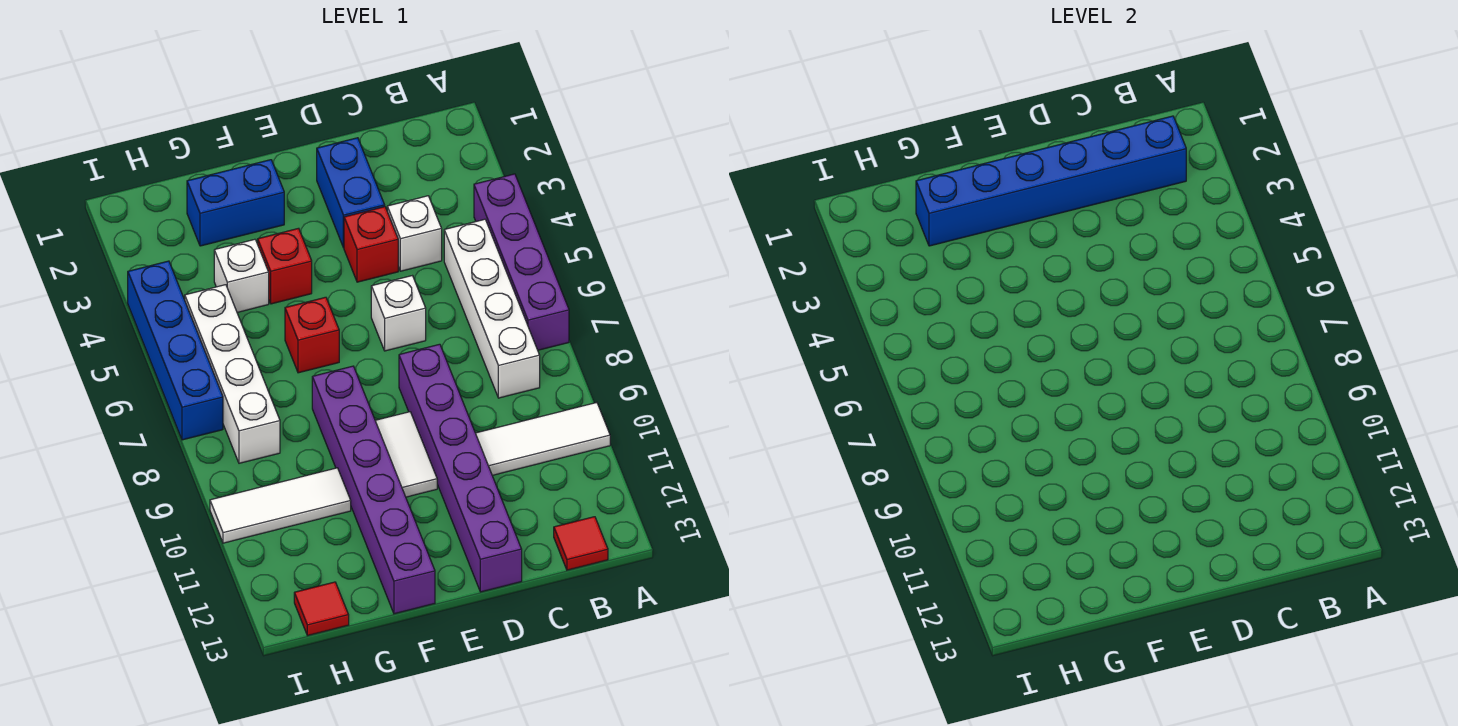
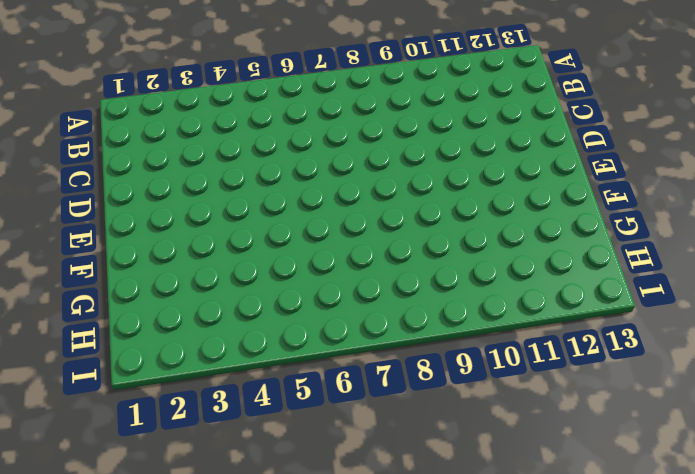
none -> purple 1x4 brick [474,174,569,350]
none -> white 1x3 tile [476,403,610,475]
none -> white 1x4 brick [444,219,540,398]

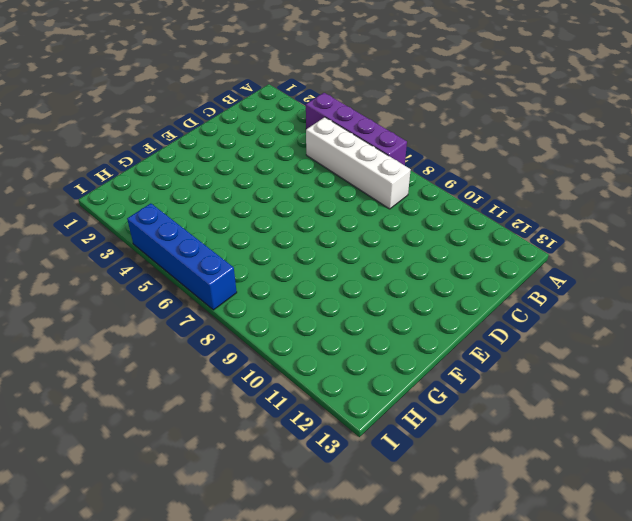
none -> white 1x3 tile [476,403,610,475]
none -> red 1x1 tile [554,517,608,570]
none -> white 1x1 brick [387,196,442,271]

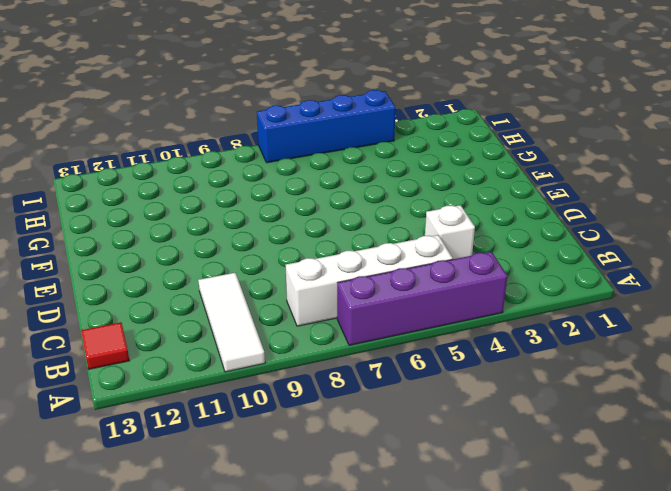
none -> blue 1x2 brick [317,138,385,248]
none -> red 1x1 brick [344,207,398,282]
none -> white 1x1 brick [371,276,426,351]

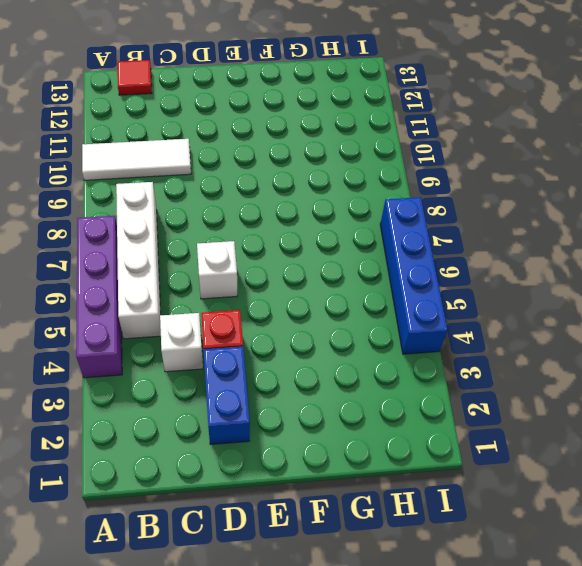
none -> purple 1x6 brick [399,344,522,592]
none -> white 1x2 tile [375,412,437,497]
none -> blue 1x2 brick [187,160,284,246]

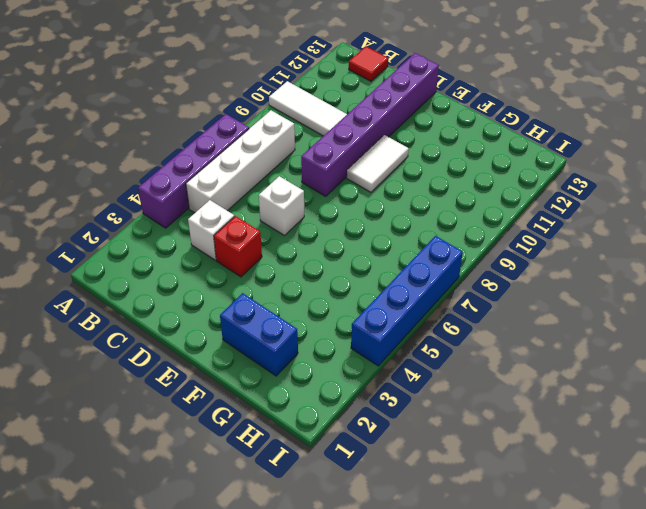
none -> blue 1x2 brick [317,138,385,248]
none -> red 1x1 brick [258,228,312,304]
none -> red 1x1 brick [285,297,339,373]

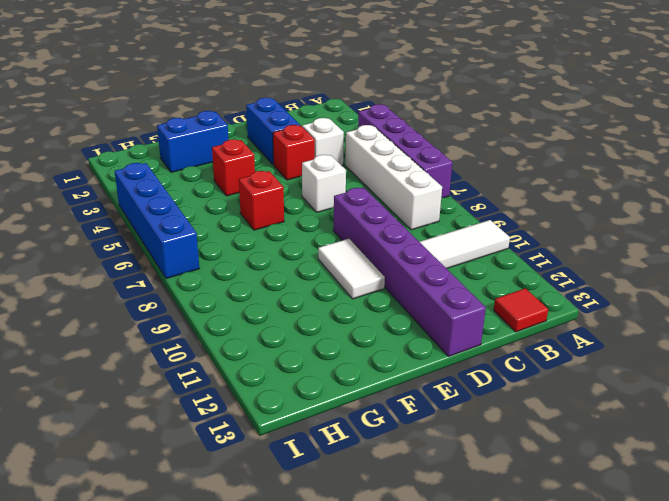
none -> purple 1x6 brick [312,366,435,614]
none -> white 1x1 brick [214,239,269,312]
none -> white 1x3 tile [210,468,351,543]

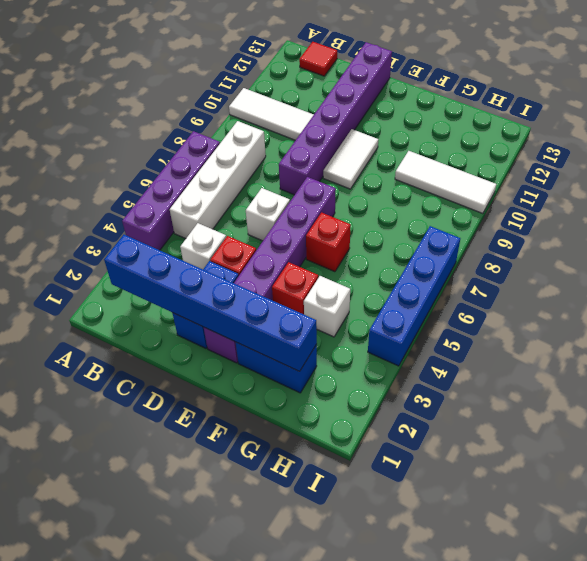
purple 1x6 brick [204,177,336,363] -> purple 1x6 brick moved to [312,366,435,614]
none -> white 1x4 brick [185,285,280,463]
none -> red 1x1 tile [294,582,349,636]

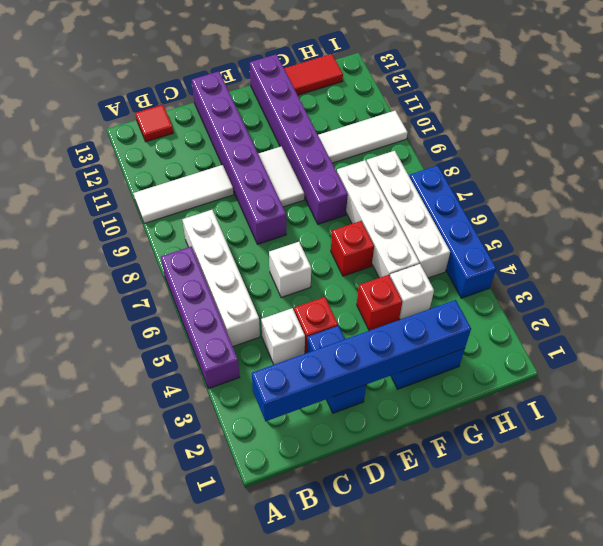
white 1x4 brick [337,160,419,278] -> none
red 1x2 tile [284,54,343,95] -> red 1x1 tile [294,582,349,636]

